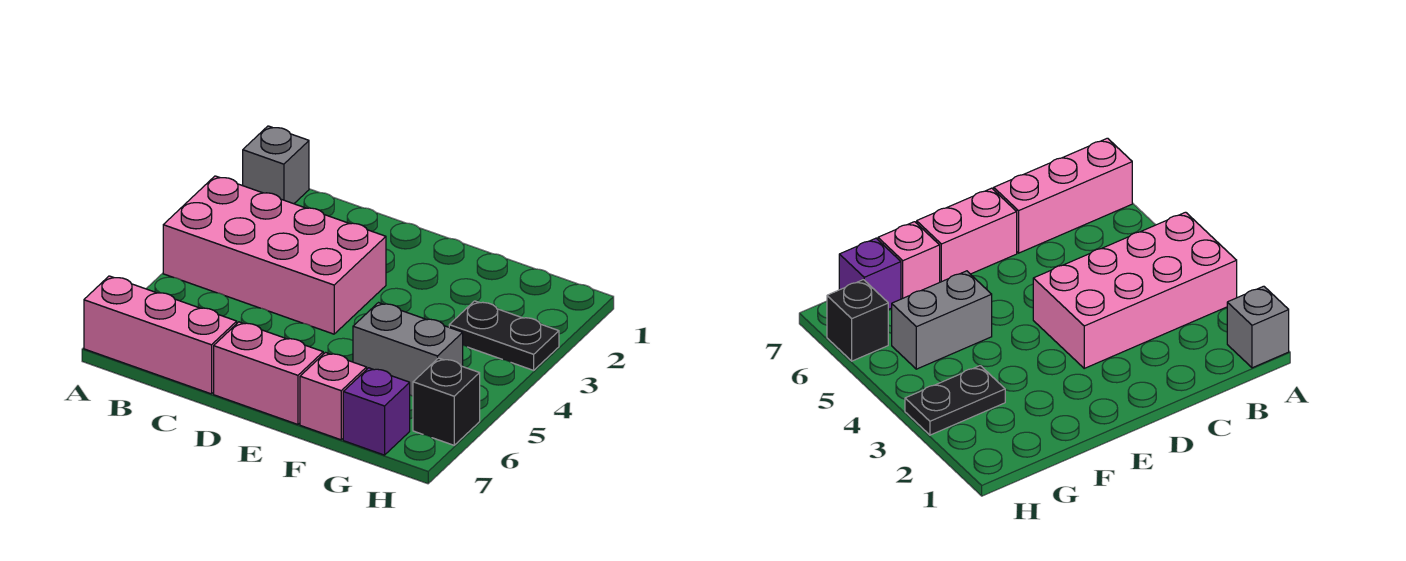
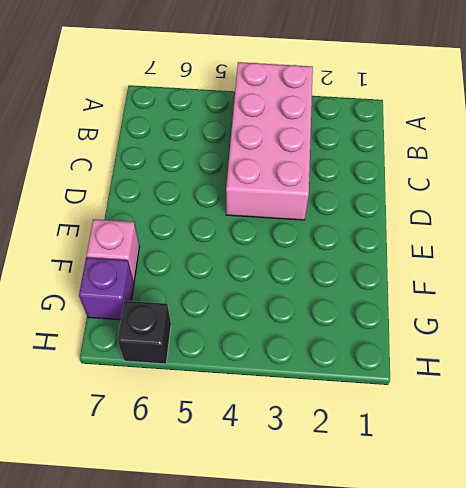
none -> grey 1x1 brick [243,126,309,204]
none -> pink 1x3 brick [84,276,237,394]

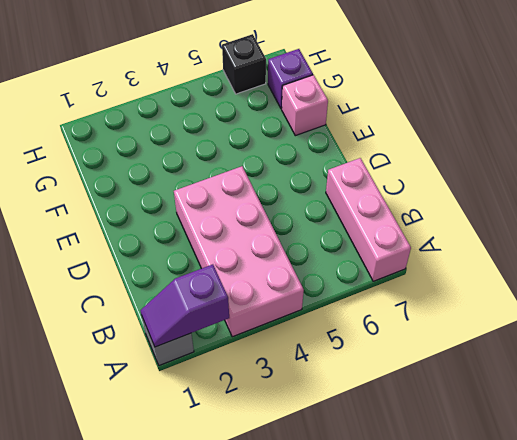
purple 1x2 slope [140,264,229,347] -> none
none -> pink 1x2 brick [214,322,323,424]
none -> grey 1x2 brick [353,303,463,396]

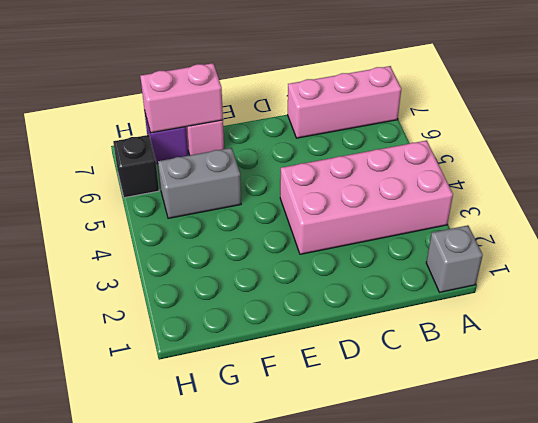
pink 1x2 brick [140,63,223,133] -> pink 1x2 brick moved to [214,322,323,424]
none -> black 1x2 plate [449,301,559,370]

